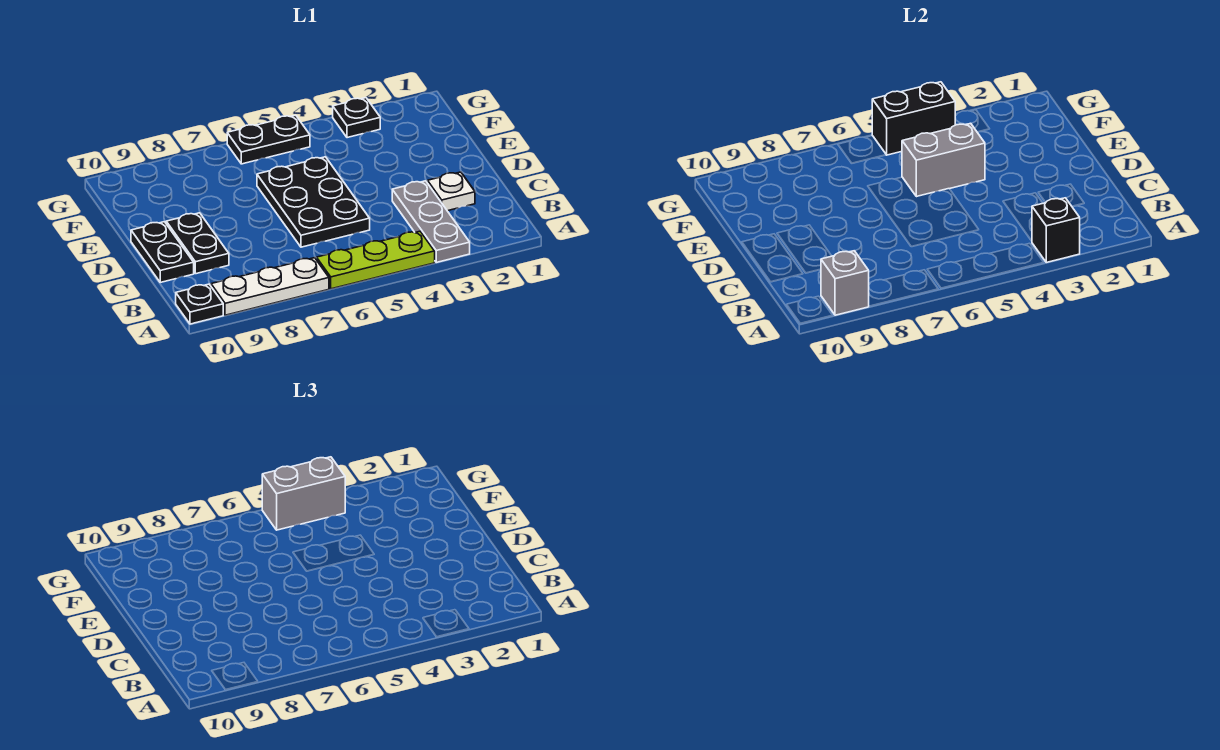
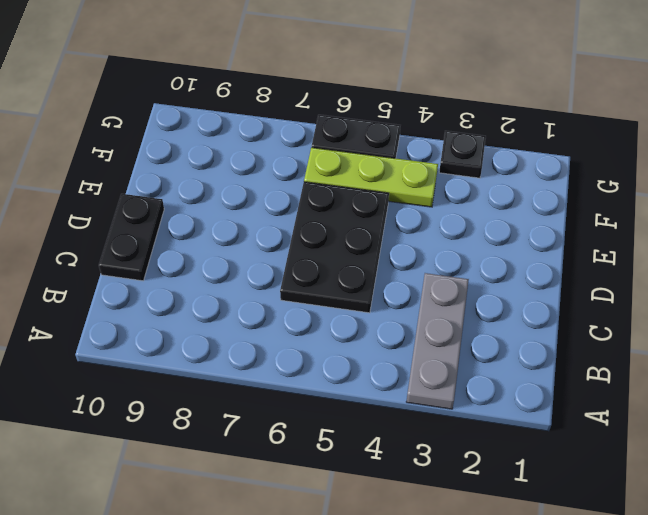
lime 1x3 plate [304,148,438,207] -> lime 1x3 plate moved to [317,231,435,289]
none -> white 1x3 plate [211,258,329,315]
none -> black 1x1 plate [176,284,223,324]
none -> white 1x1 plate [427,172,475,211]

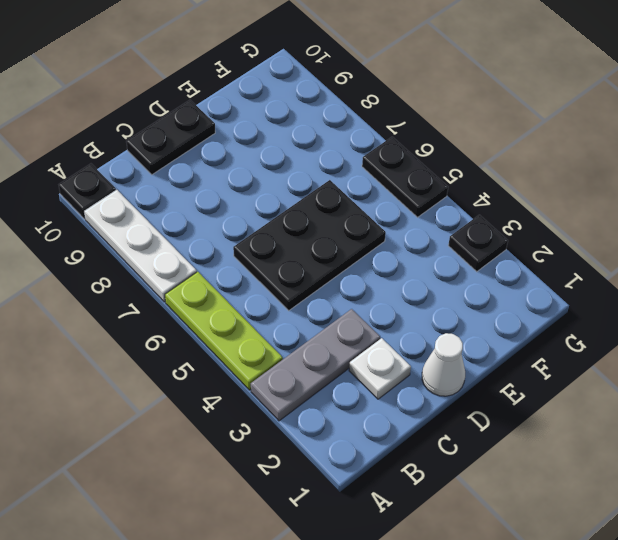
white 1x1 cone [422,333,465,396] -> none
none -> black 1x2 plate [166,213,229,274]
none -> black 1x1 brick [1032,198,1080,262]
none -> grey 1x1 brick [821,251,869,315]

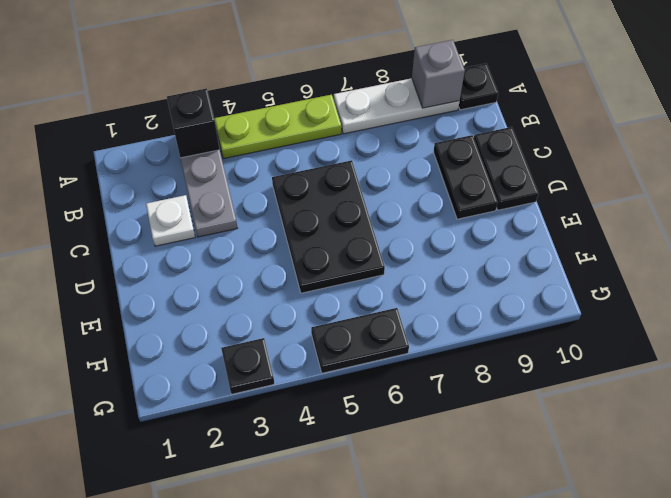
none -> grey 1x2 brick [902,123,985,197]
none -> black 1x2 brick [872,82,955,155]
none -> grey 1x2 brick [262,457,345,530]

